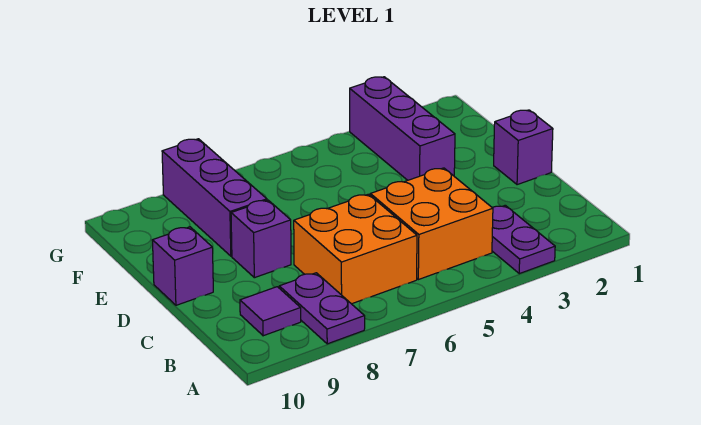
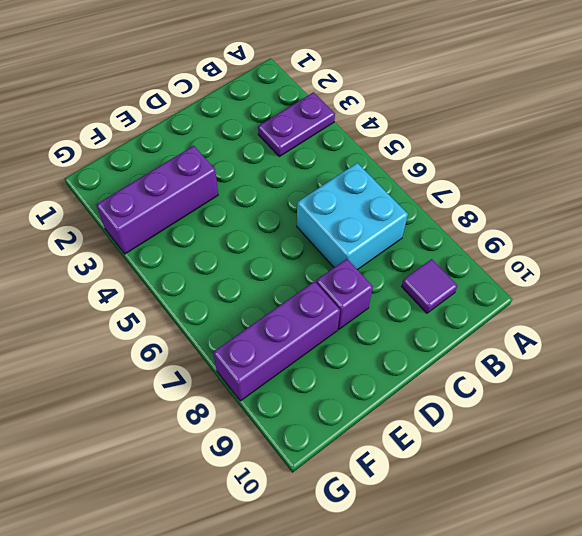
cyan 2x2 brick [297,163,408,270] -> orange 2x2 brick [294,194,417,304]
none -> purple 1x2 plate [279,273,365,344]
none -> orange 2x2 brick [370,168,493,280]

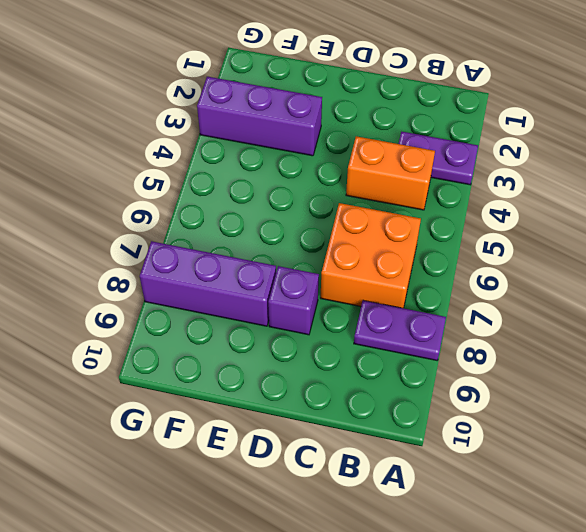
orange 1x2 brick [346,136,435,210] -> orange 2x2 brick [370,168,493,280]
none -> purple 1x1 tile [240,287,301,336]
none -> purple 1x1 brick [494,110,553,185]

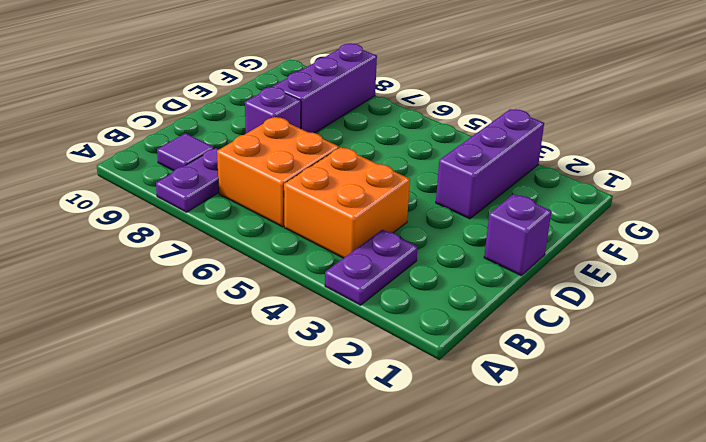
none -> purple 1x1 brick [152,227,213,305]

